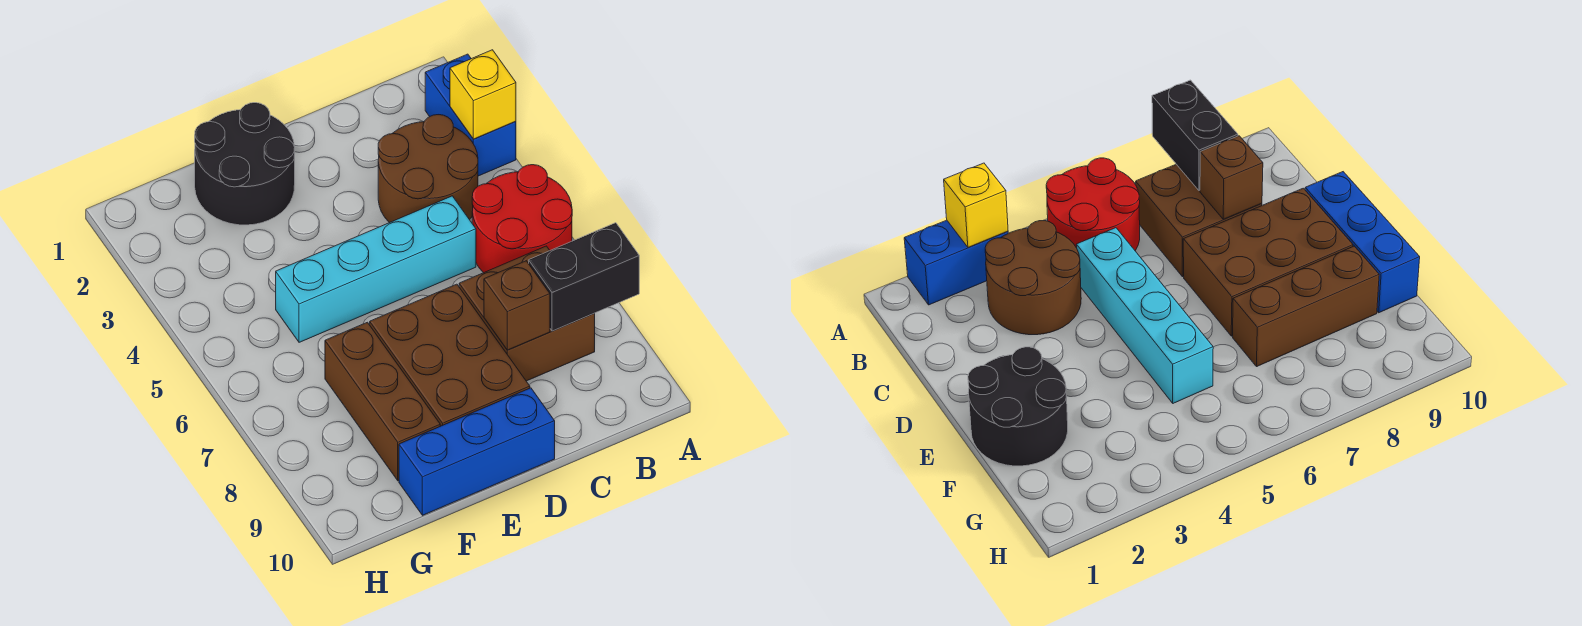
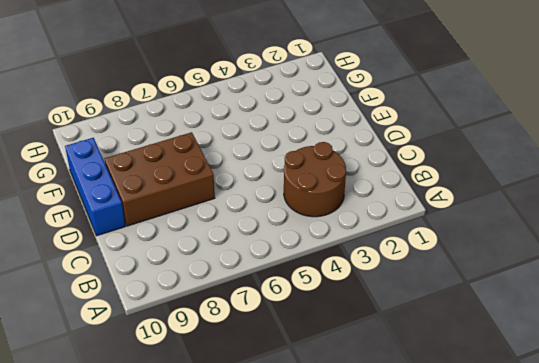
none -> blue 1x2 brick [425,54,516,176]
none -> red 2x2 round brick [472,165,572,273]
none -> brown 2x2 brick [459,246,595,381]

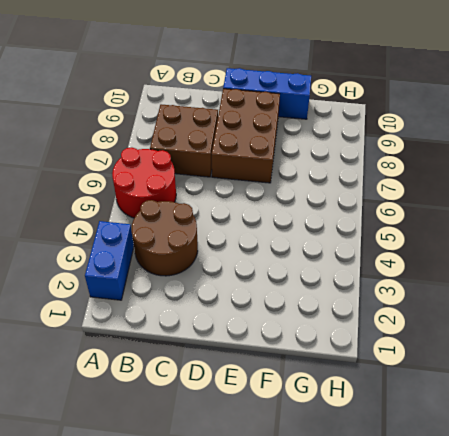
none -> cyan 1x4 brick [276,196,476,342]
none -> black 2x2 round brick [195,103,295,225]
none -> brown 1x3 brick [325,322,440,481]

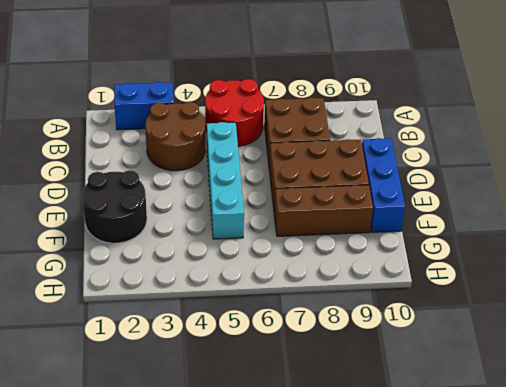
none -> yellow 1x1 brick [450,50,516,139]
none -> black 1x2 brick [529,223,639,331]
none -> brown 1x1 brick [484,261,550,350]

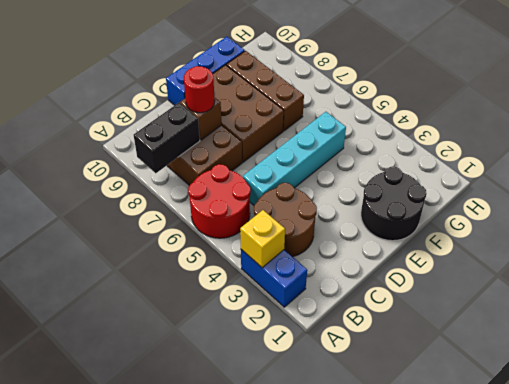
red 1x1 round brick [184,66,215,113] -> none

